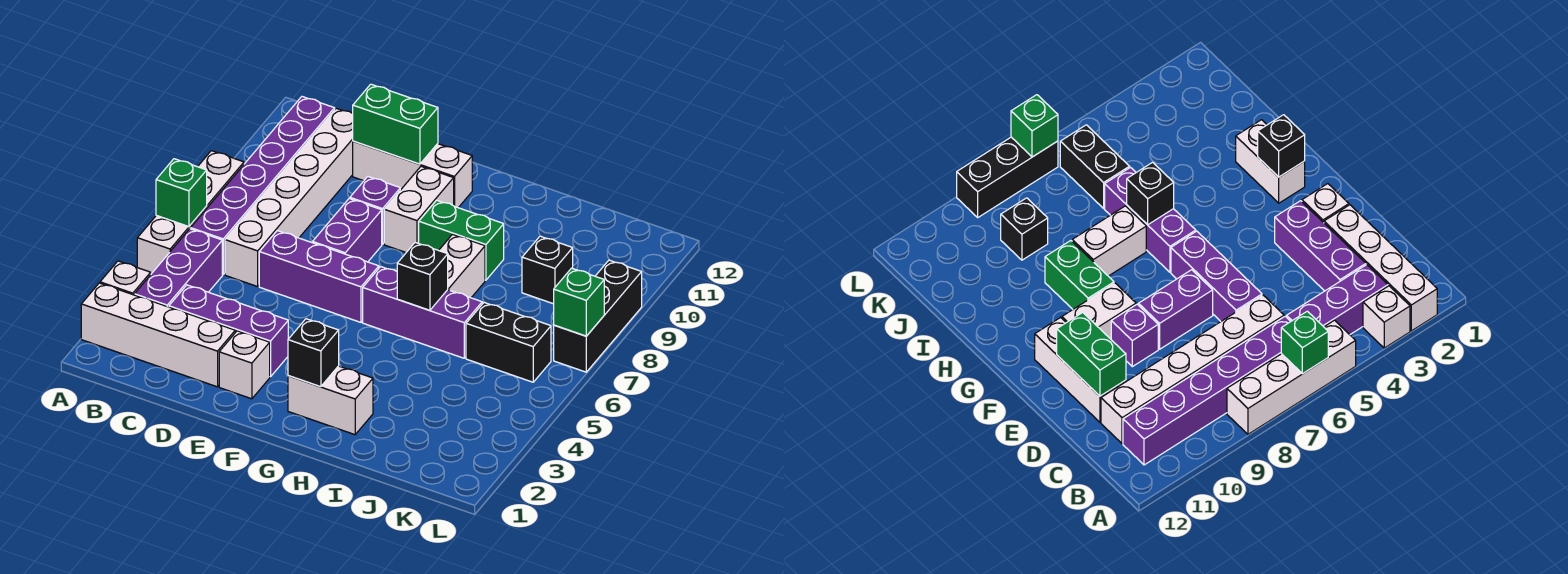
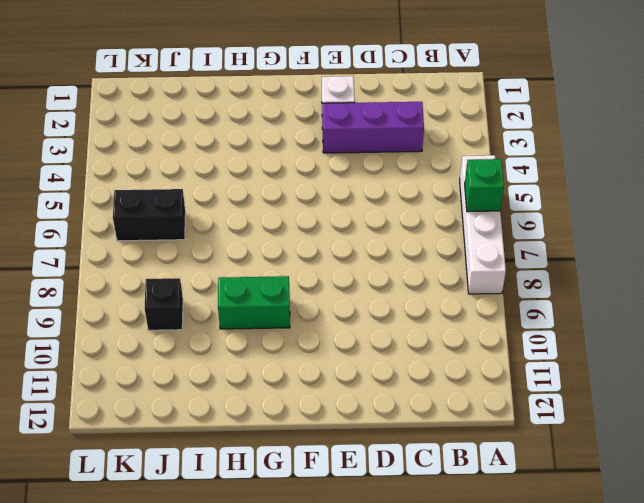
none -> white 1x4 brick [81,283,235,387]
none -> white 1x1 brick [100,261,151,295]
none -> purple 1x3 brick [135,229,222,307]

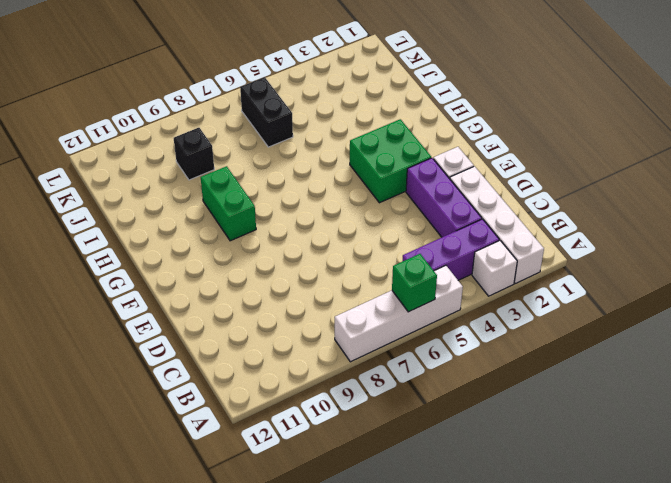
green 2x2 brick [350,119,431,203] -> none
none -> purple 1x6 brick [191,97,335,274]
none -> white 1x6 brick [225,108,353,287]
none -> purple 1x3 brick [259,231,379,322]

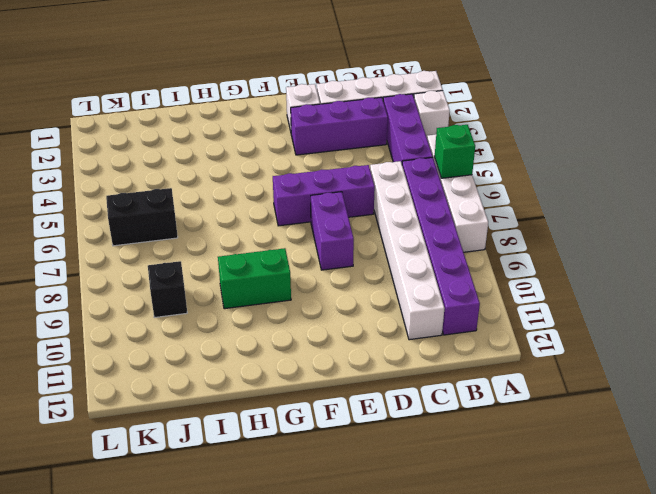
none -> white 1x3 brick [353,141,472,208]
none -> purple 1x1 brick [350,177,400,244]
none -> white 1x2 brick [384,166,454,252]

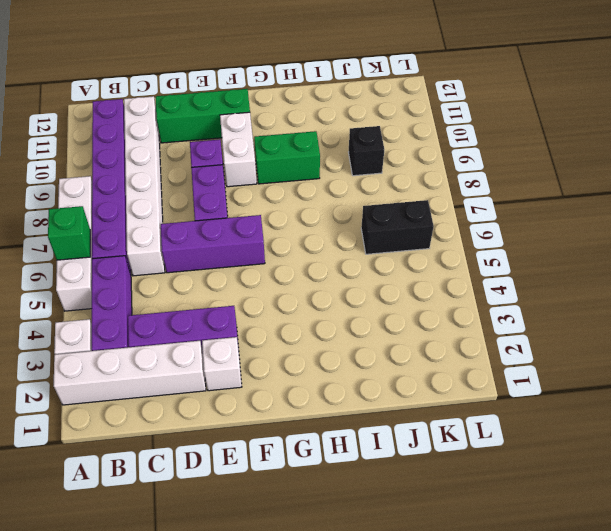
green 1x3 brick [156,89,250,143] -> white 1x3 brick [353,141,472,208]
none -> white 1x2 brick [288,366,373,435]
none -> purple 1x3 brick [363,267,482,358]
none -> white 1x2 brick [439,234,485,298]

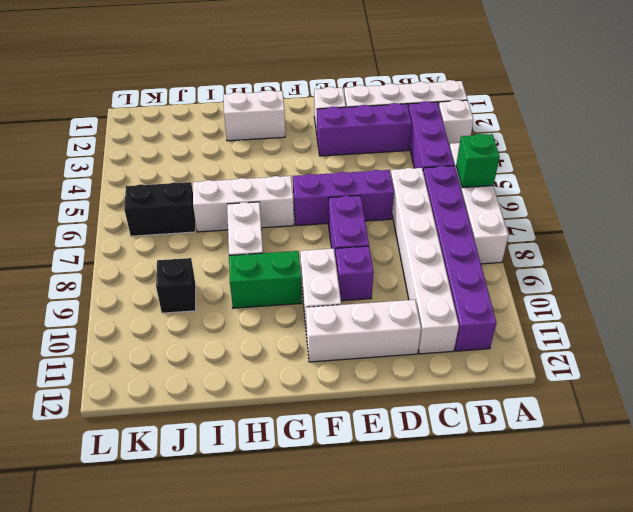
white 1x3 brick [193,176,294,232] -> purple 1x3 brick [363,267,482,358]
none -> black 1x3 brick [554,260,642,372]
none -> green 1x2 brick [353,84,438,164]
none -> black 1x1 brick [288,319,339,387]

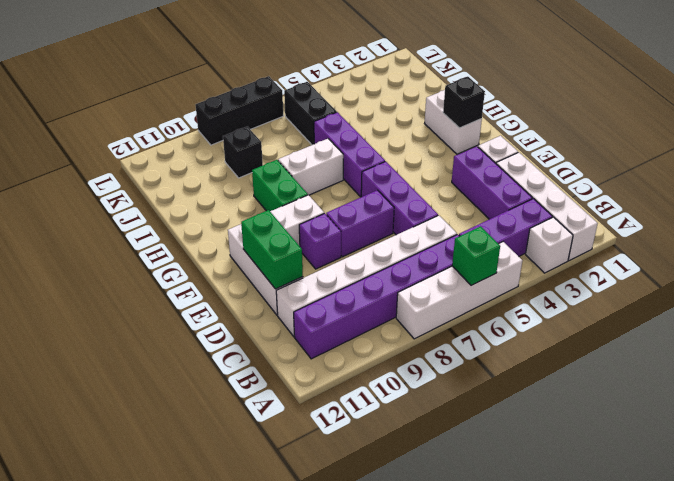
none -> black 1x1 brick [397,243,448,310]
none -> green 1x1 brick [554,268,604,336]

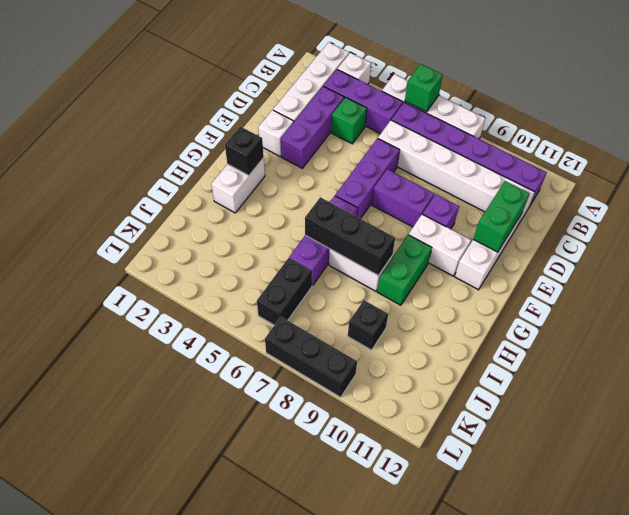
green 1x1 brick [331,97,367,144] -> green 1x1 brick moved to [554,268,604,336]
black 1x3 brick [305,197,395,276] -> black 1x1 brick [397,243,448,310]

